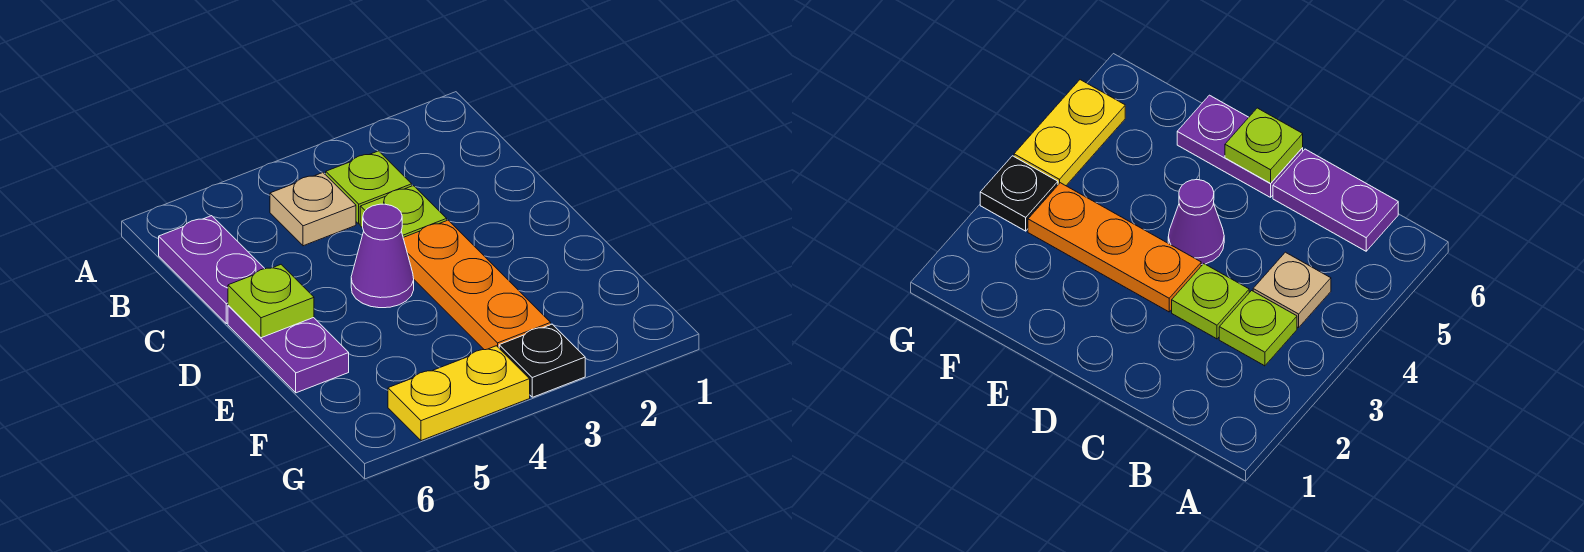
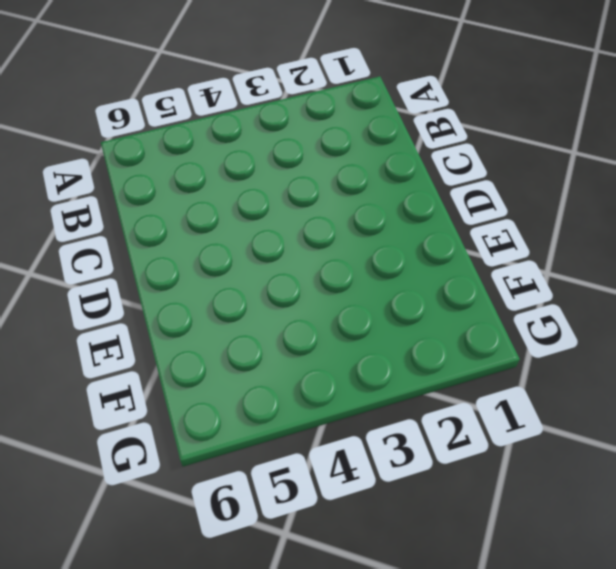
none -> lime 1x1 plate [326,151,412,224]
none -> tan 1x1 plate [270,173,356,246]

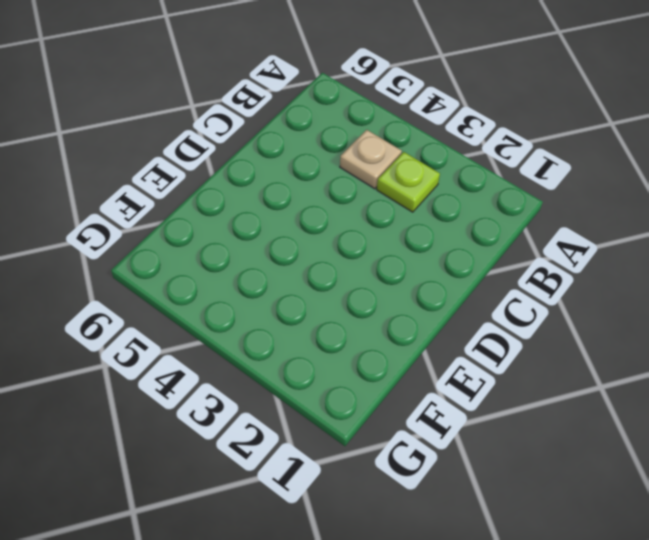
none -> purple 1x2 plate [159,216,265,324]
none -> lime 1x1 plate [360,186,447,237]

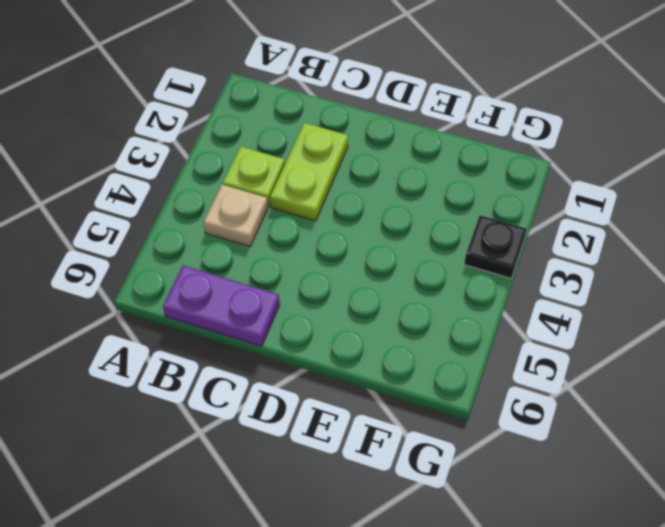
lime 1x2 plate [270,123,348,221] -> lime 1x1 plate [360,186,447,237]
none -> orange 1x3 plate [403,220,551,350]
none -> purple 1x1 cone [351,204,414,308]

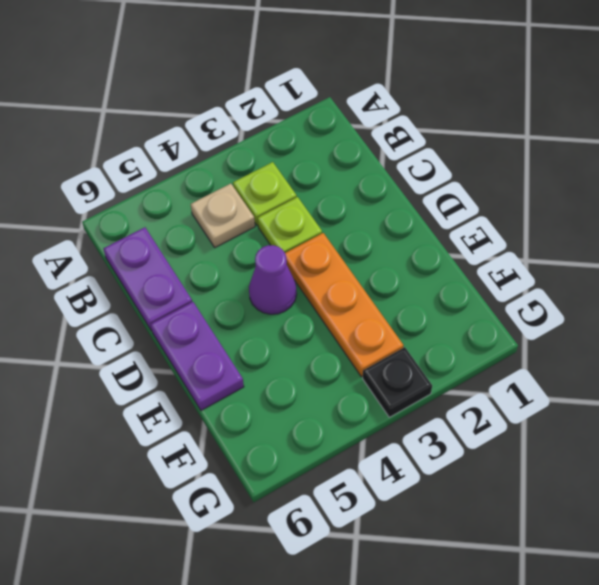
none -> yellow 1x2 plate [388,346,530,441]
none -> lime 1x1 plate [228,265,314,338]

